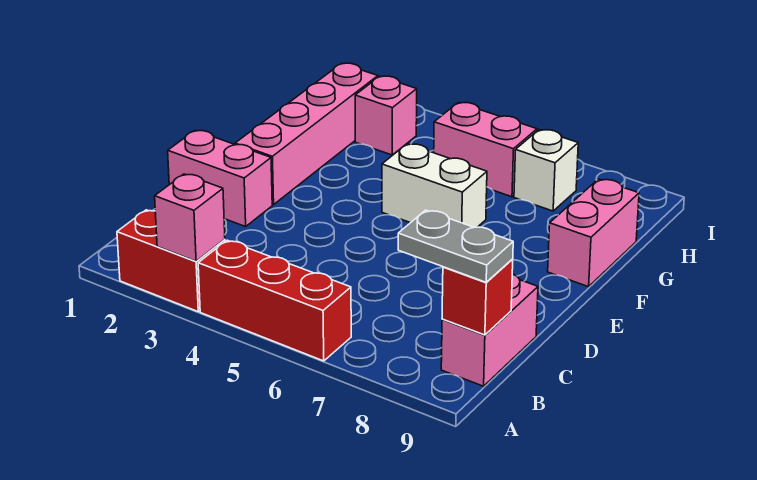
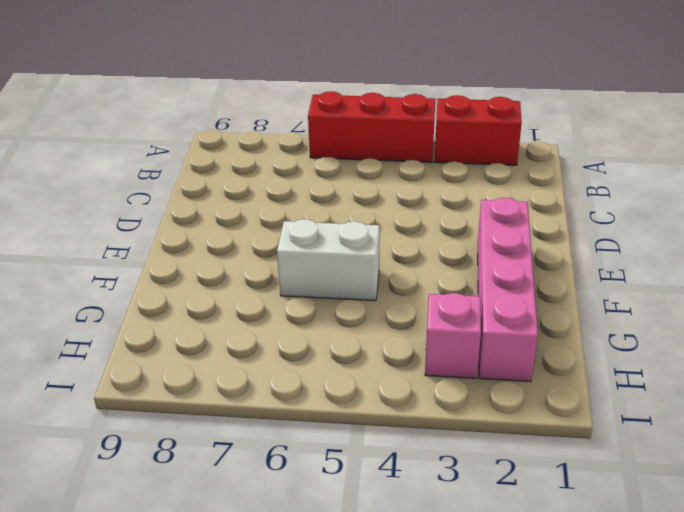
none -> pink 1x2 brick [441,274,538,386]
none -> pink 1x2 brick [168,130,272,227]
none -> pink 1x2 brick [548,179,639,287]

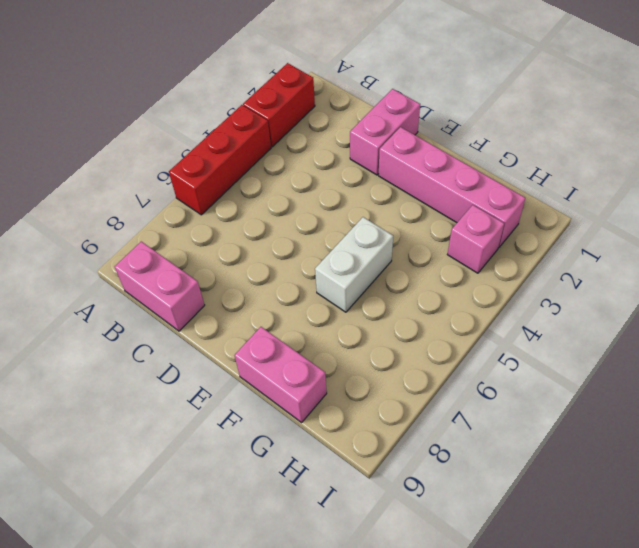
none -> pink 1x2 brick [434,103,537,197]
none -> white 1x1 brick [514,130,578,211]
none -> pink 1x1 brick [155,174,225,261]

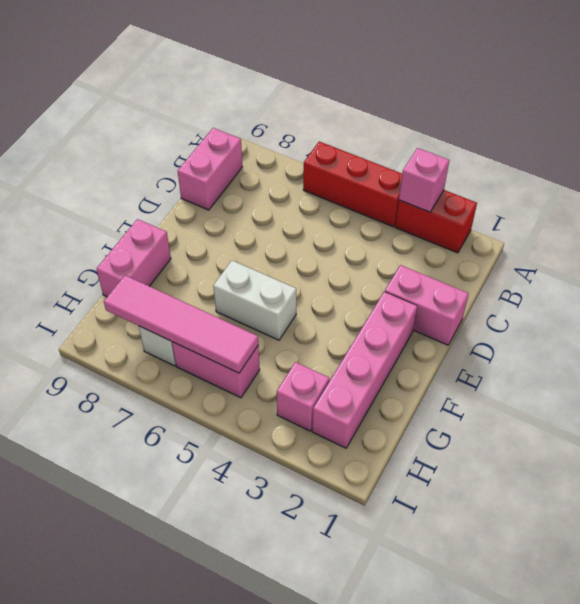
pink 1x4 tile [104,275,258,373] -> none
none -> red 1x1 brick [442,259,513,335]
none -> grey 1x2 plate [398,210,513,282]

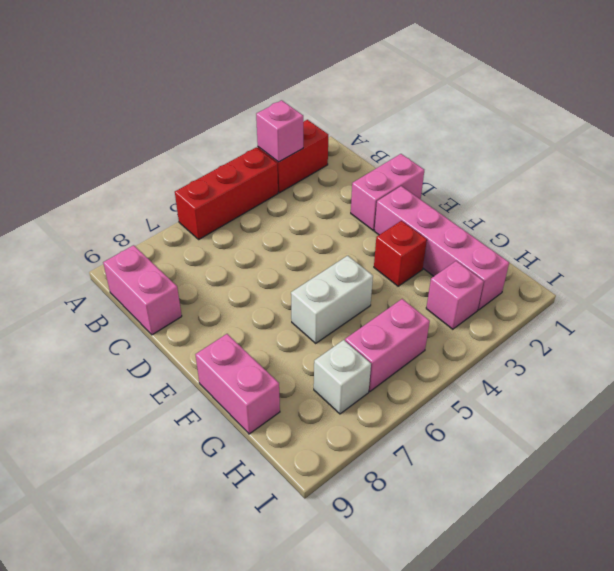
red 1x1 brick [374,221,427,286] -> red 1x1 brick moved to [442,259,513,335]
none -> grey 1x2 plate [398,210,513,282]

